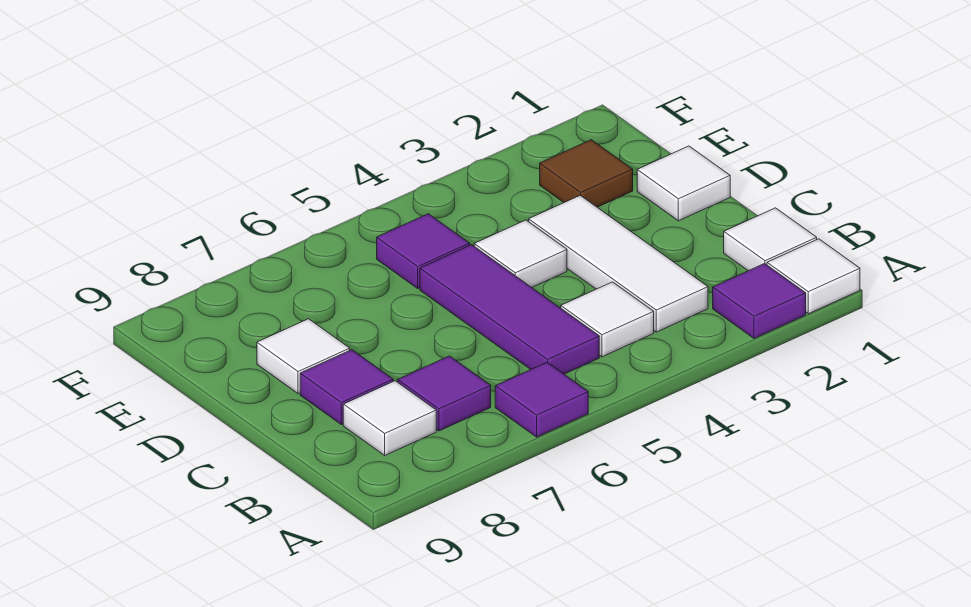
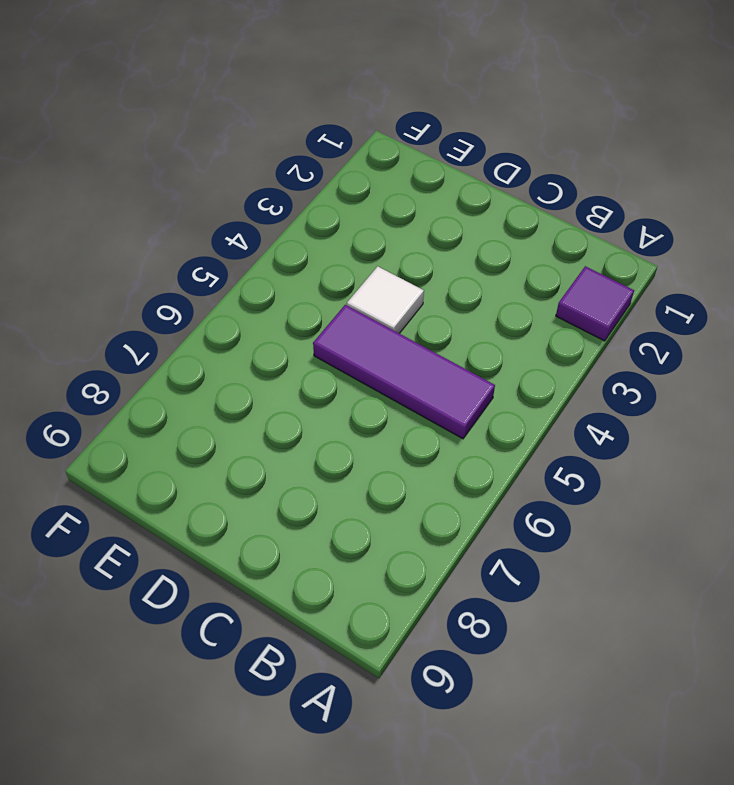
none -> white 1x1 tile [767,239,860,314]
none -> purple 1x1 tile [495,362,588,437]
none -> white 1x1 tile [724,208,817,271]

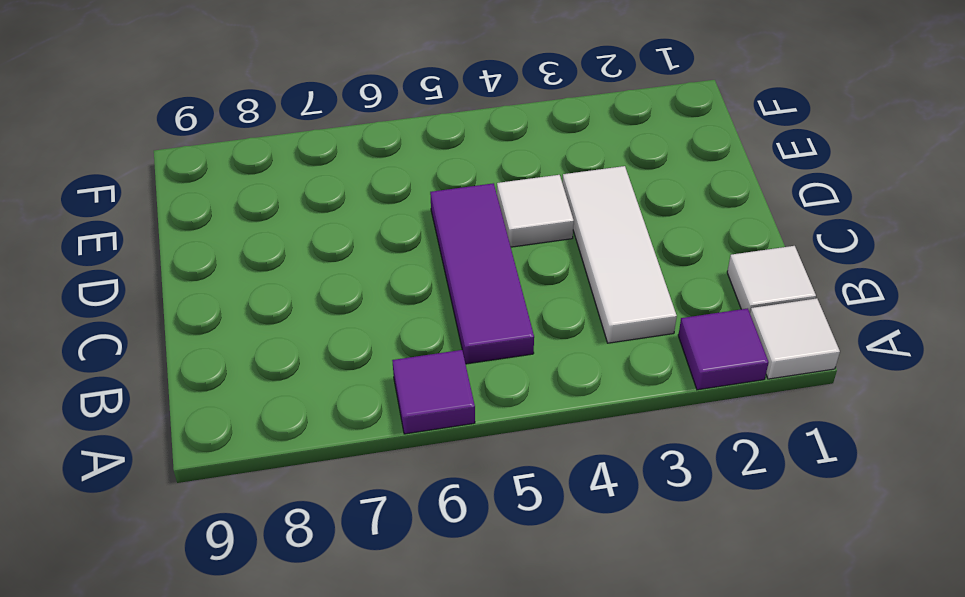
none -> white 1x1 tile [561,282,654,357]
none -> purple 1x1 tile [398,356,491,431]
none -> white 1x1 tile [343,381,436,455]

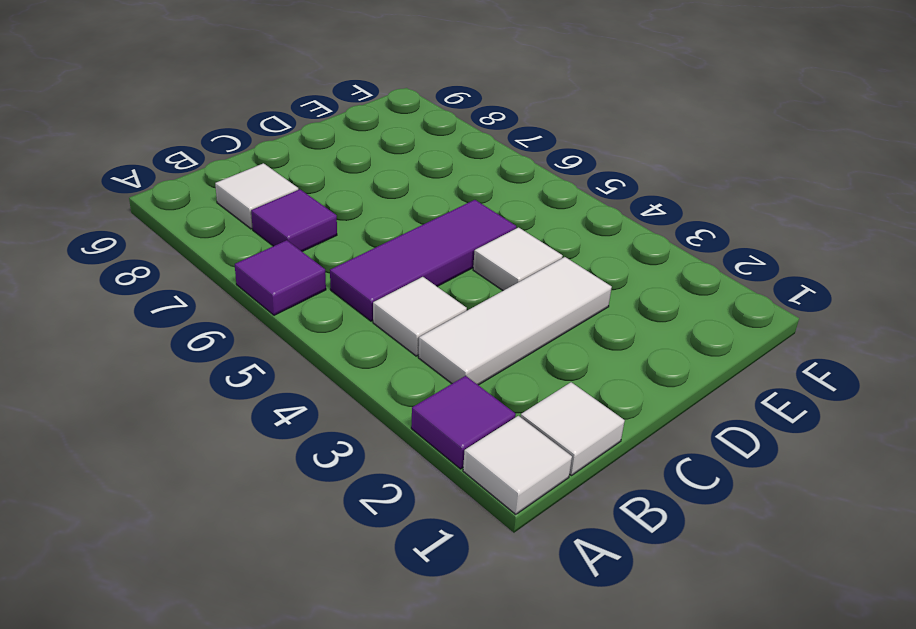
none -> purple 1x1 tile [300,350,393,425]
none -> white 1x1 tile [637,146,730,221]
none -> white 1x1 tile [257,319,350,394]

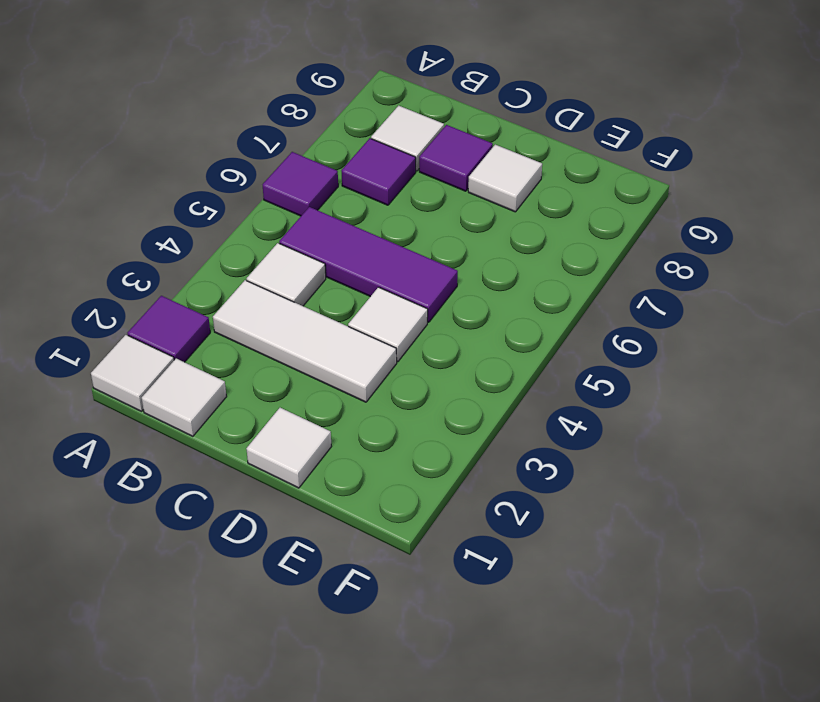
none -> brown 1x1 tile [540,140,633,207]
none -> purple 1x1 tile [377,214,470,288]

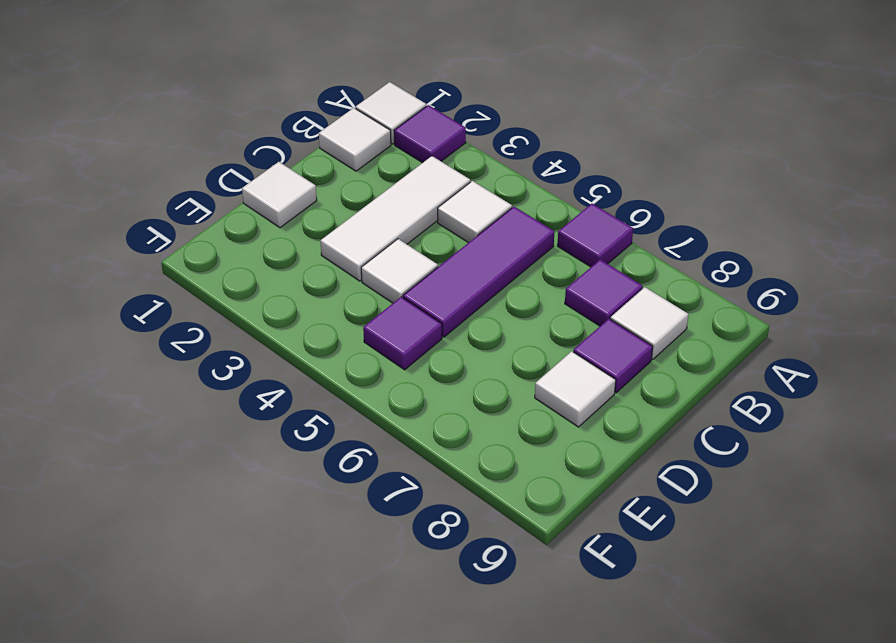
none -> brown 1x1 tile [540,140,633,207]

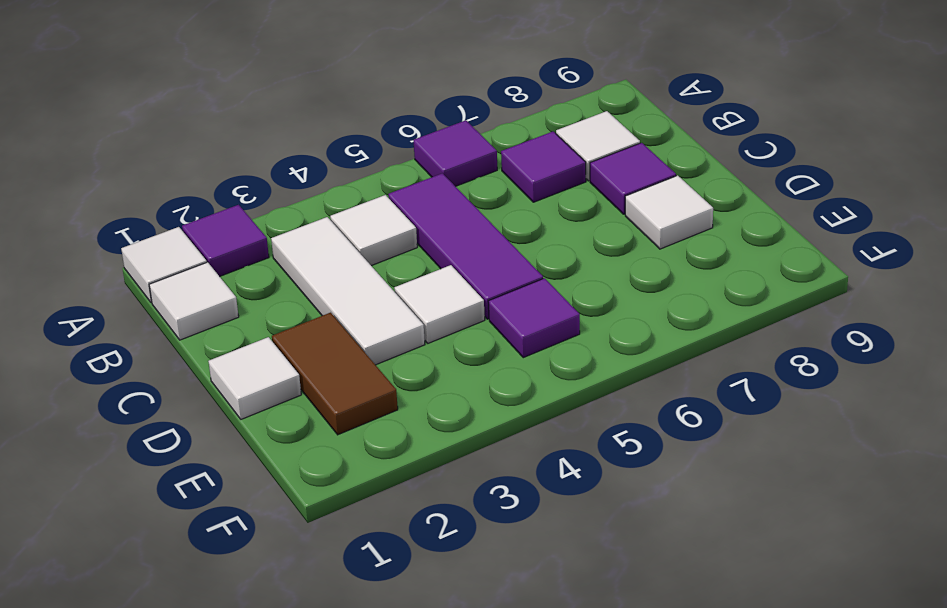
brown 1x2 tile [272,313,398,435] -> brown 1x1 tile [540,140,633,207]

